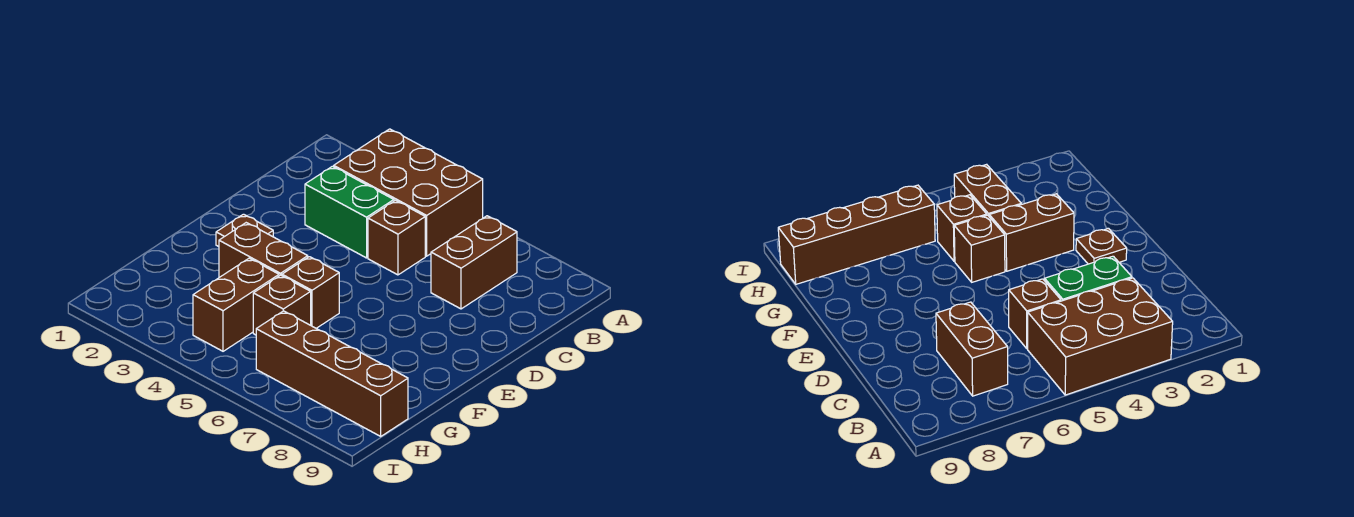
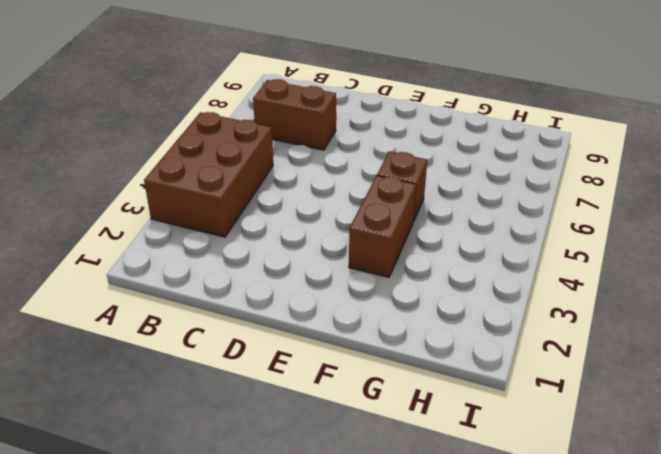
none -> green 1x2 brick [305,166,394,258]
none -> brown 1x1 brick [368,200,425,275]

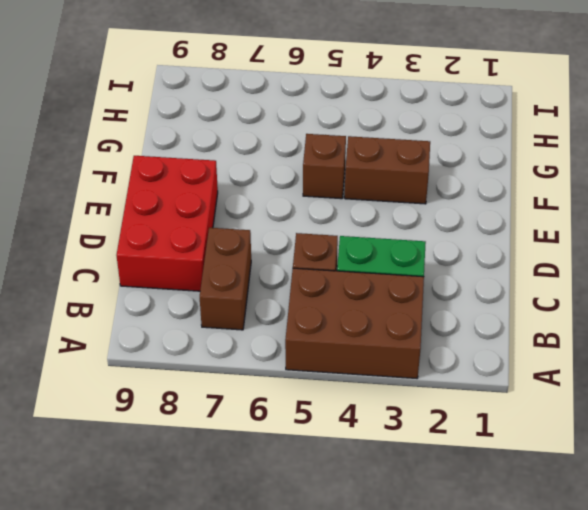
red 2x3 brick [116,156,218,291] -> none
none -> brown 1x1 plate [216,214,273,247]
none -> brown 1x2 brick [193,258,279,351]

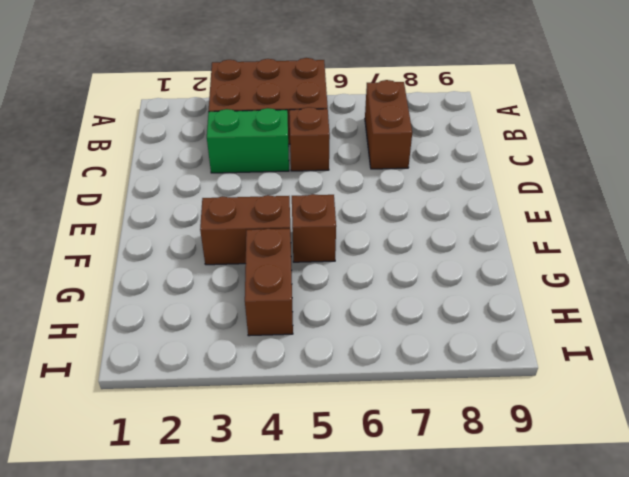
none -> brown 1x1 plate [216,214,273,247]
none -> brown 1x1 brick [253,275,311,335]

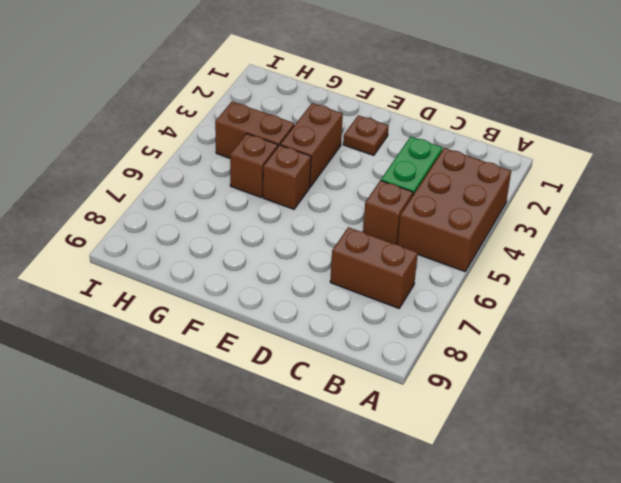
none -> brown 1x4 brick [256,311,408,436]

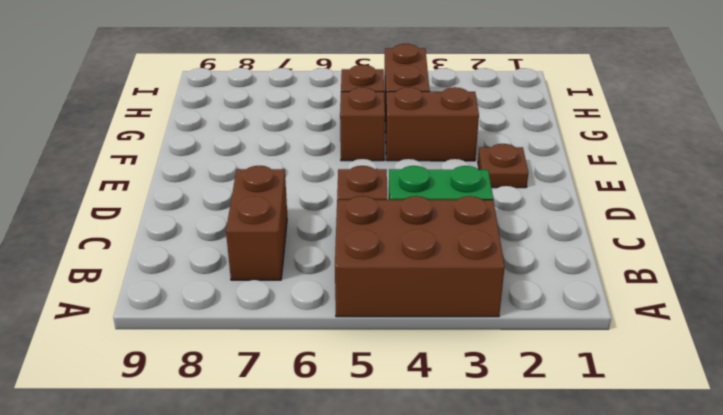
none -> brown 1x4 brick [256,311,408,436]

